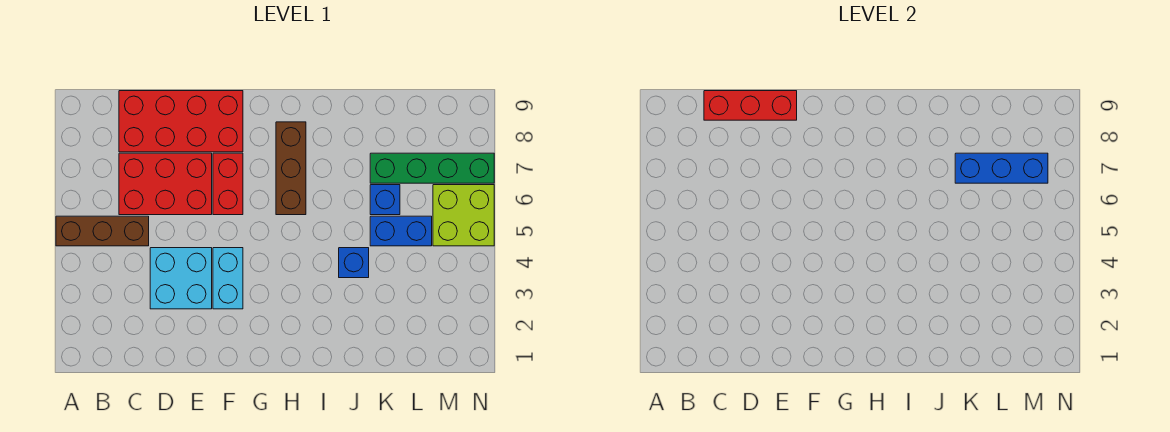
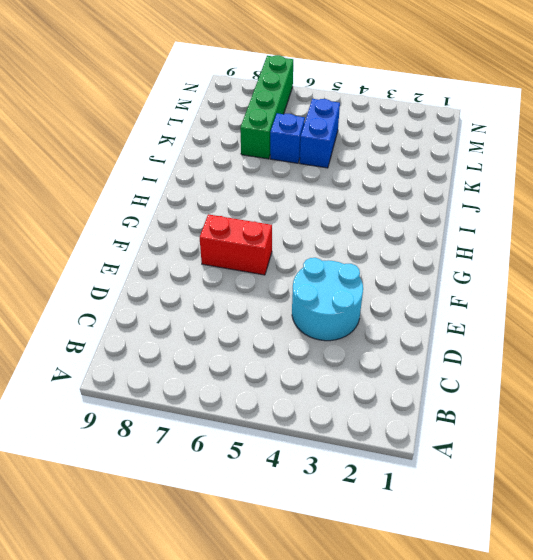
cyan 2x2 round brick [292,258,363,341] -> cyan 2x2 brick [150,248,212,309]
none -> brown 1x3 brick [56,216,149,246]
none -> red 2x3 brick [119,153,212,215]
none -> red 2x4 brick [119,91,243,152]

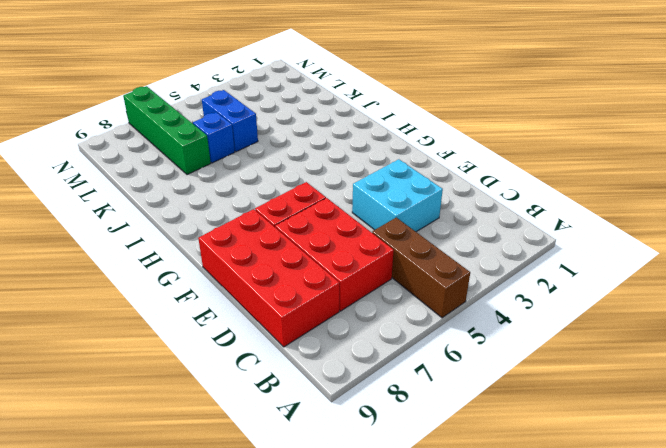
none -> cyan 1x2 brick [213,248,243,309]
none -> brown 1x3 brick [276,122,306,215]
none -> blue 1x1 brick [339,248,369,278]

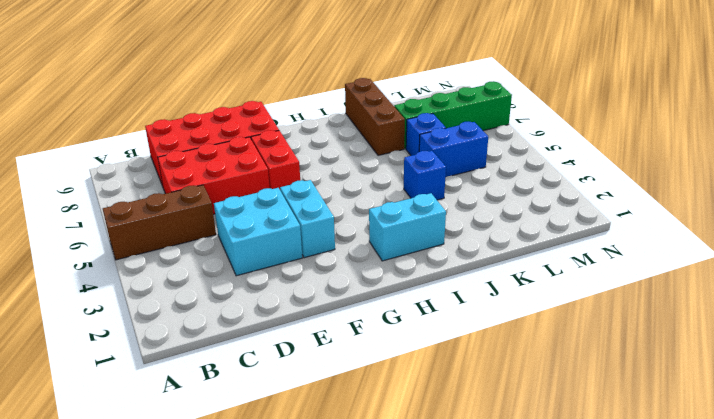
cyan 1x2 brick [369,193,446,261] -> none
brown 1x3 brick [345,78,405,155] -> brown 1x3 brick moved to [276,122,306,215]
none -> lime 2x2 brick [433,185,494,246]
none -> red 1x3 brick [704,91,797,120]
none -> blue 1x3 brick [955,153,1048,183]

